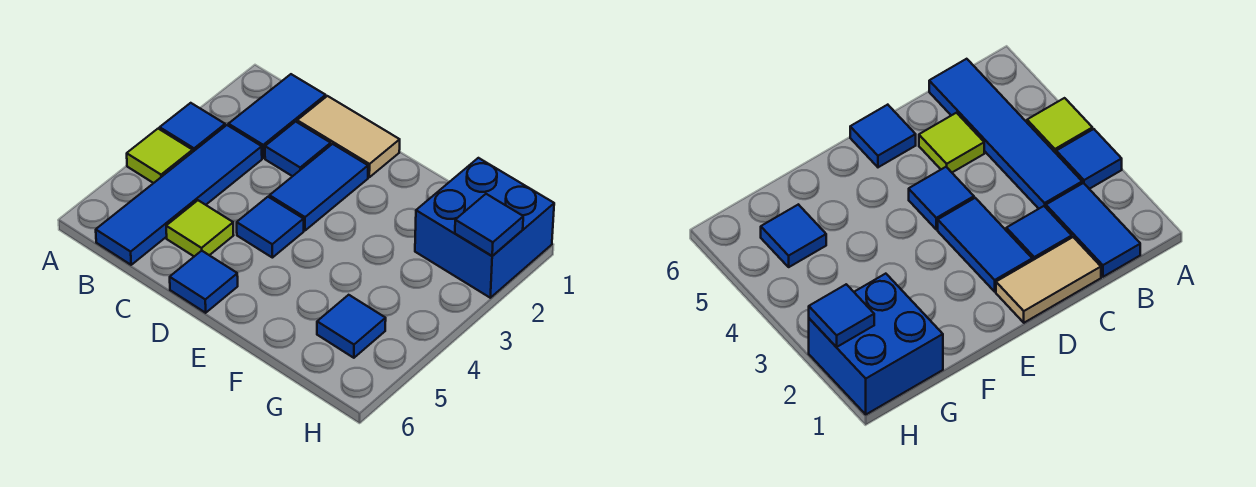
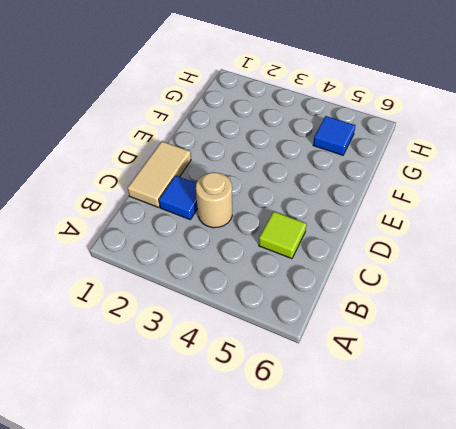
tan 1x1 round brick [196,172,232,228] -> none
none -> blue 1x1 tile [160,103,225,151]
none -> lime 1x1 tile [127,129,193,183]
none -> blue 1x2 tile [228,74,326,158]

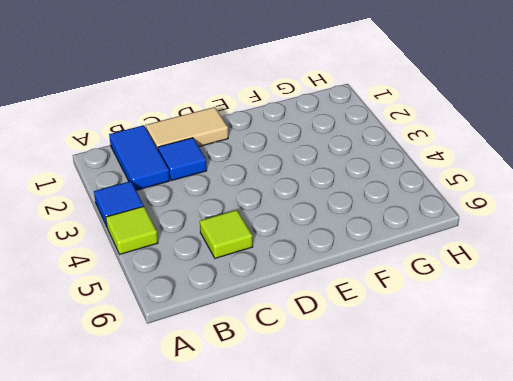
none -> blue 1x4 tile [96,125,262,265]
none -> blue 1x2 tile [270,144,368,230]
none -> blue 1x1 tile [237,197,304,258]

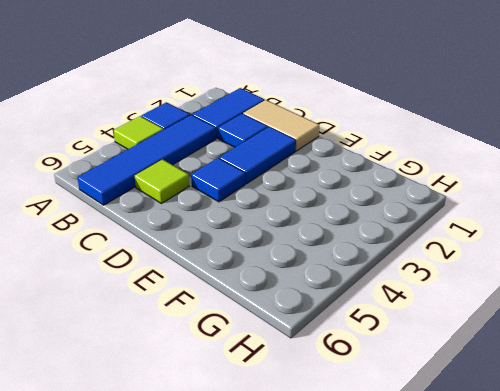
none -> blue 1x1 tile [170,251,238,313]
none -> blue 2x2 brick [415,158,554,298]
none -> blue 1x1 tile [317,295,386,358]

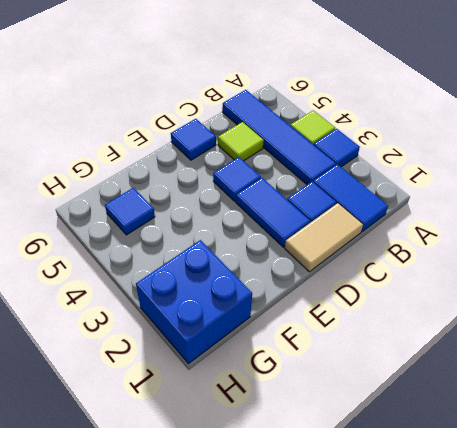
none -> blue 1x1 tile [455,194,523,256]

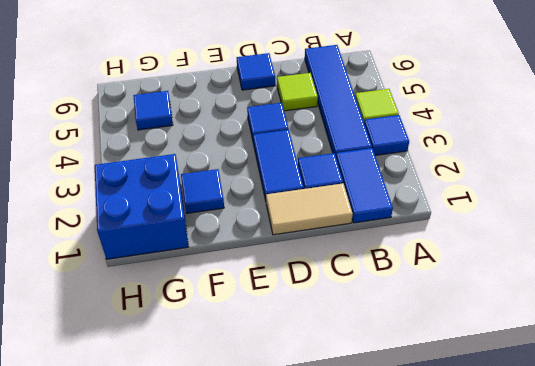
blue 1x1 tile [181,169,224,213] -> blue 1x1 tile moved to [455,194,523,256]

